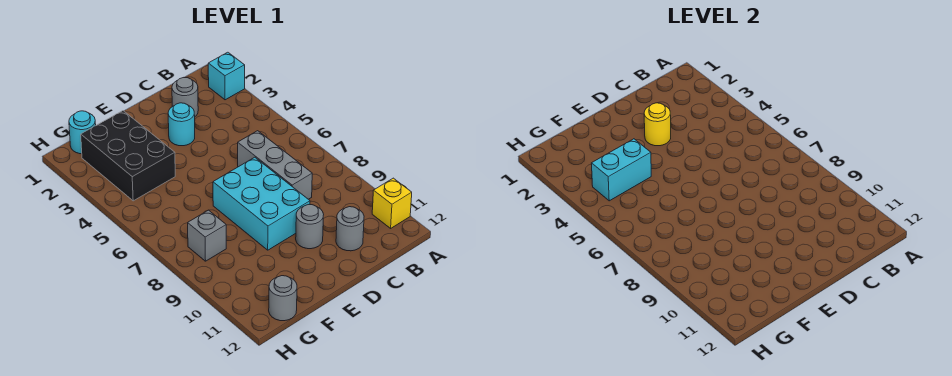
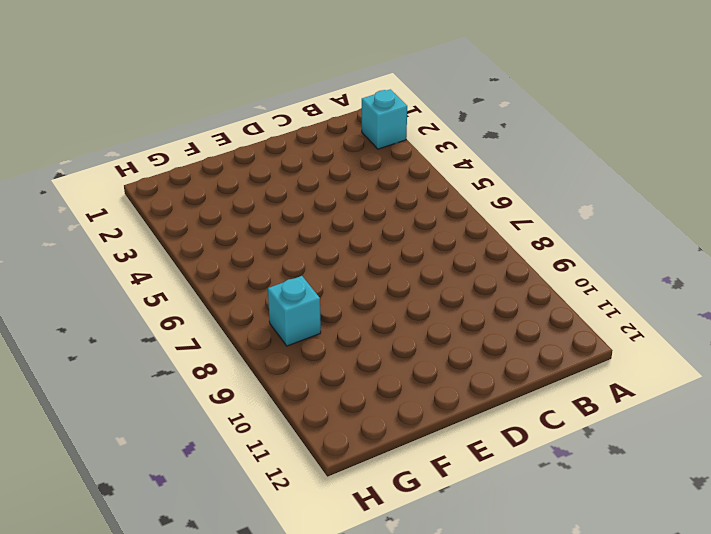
cyan 1x1 brick [268,276,321,346] -> grey 1x1 brick [188,210,226,261]
none -> yellow 1x1 brick [372,178,412,228]
none -> grey 1x1 round brick [172,77,198,116]
none -> grey 1x3 brick [238,131,312,199]

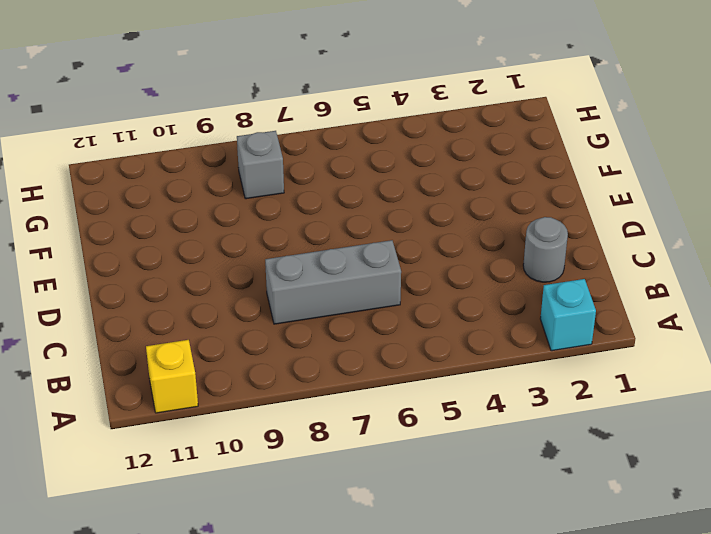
none -> grey 1x1 round brick [336,207,364,251]
none -> cyan 1x1 round brick [168,103,195,146]
none -> cyan 2x3 brick [213,157,310,250]

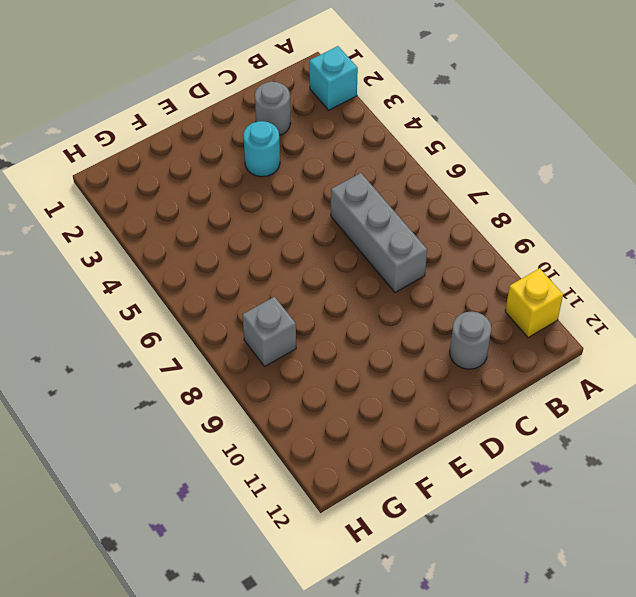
none -> cyan 2x3 brick [213,157,310,250]
none -> grey 1x1 round brick [296,205,324,249]
none -> black 2x3 brick [81,111,175,201]

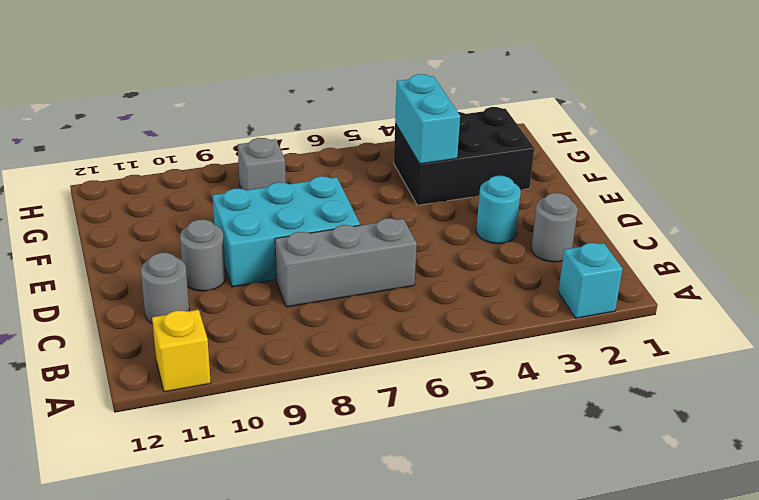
none -> cyan 1x1 round brick [69,111,96,154]
none -> grey 1x1 round brick [269,276,297,321]
none -> yellow 1x1 round brick [644,103,671,146]

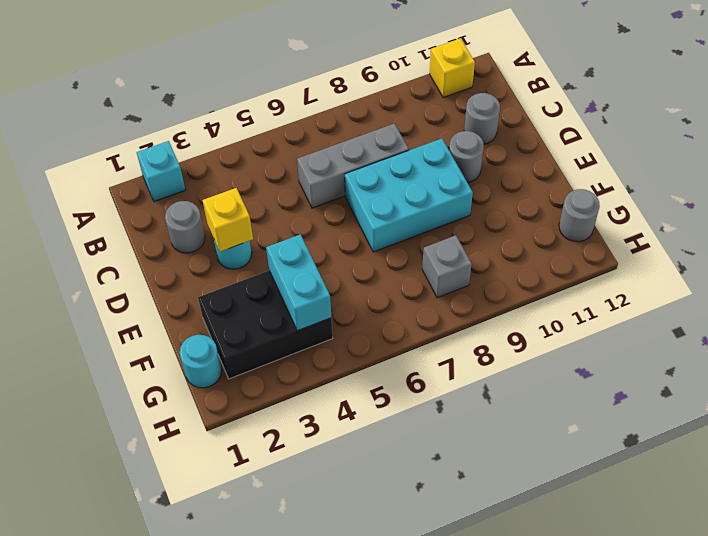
yellow 1x1 brick [203,188,253,252] -> yellow 1x1 round brick [644,103,671,146]

